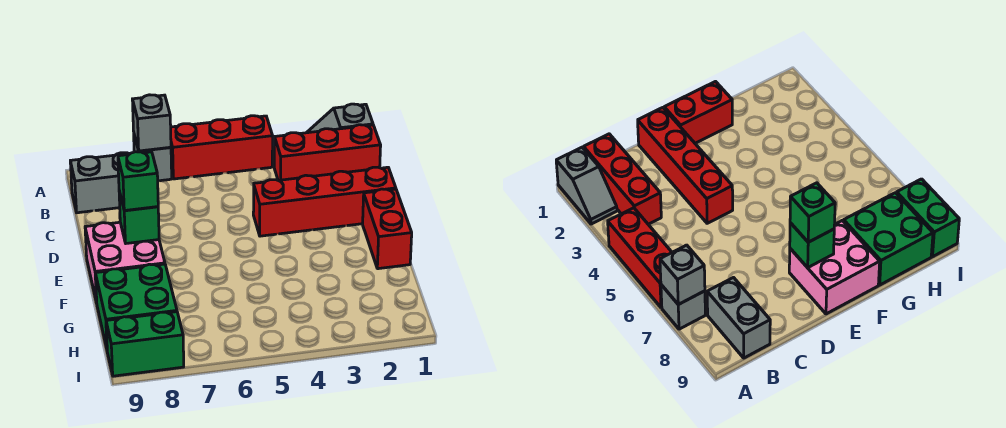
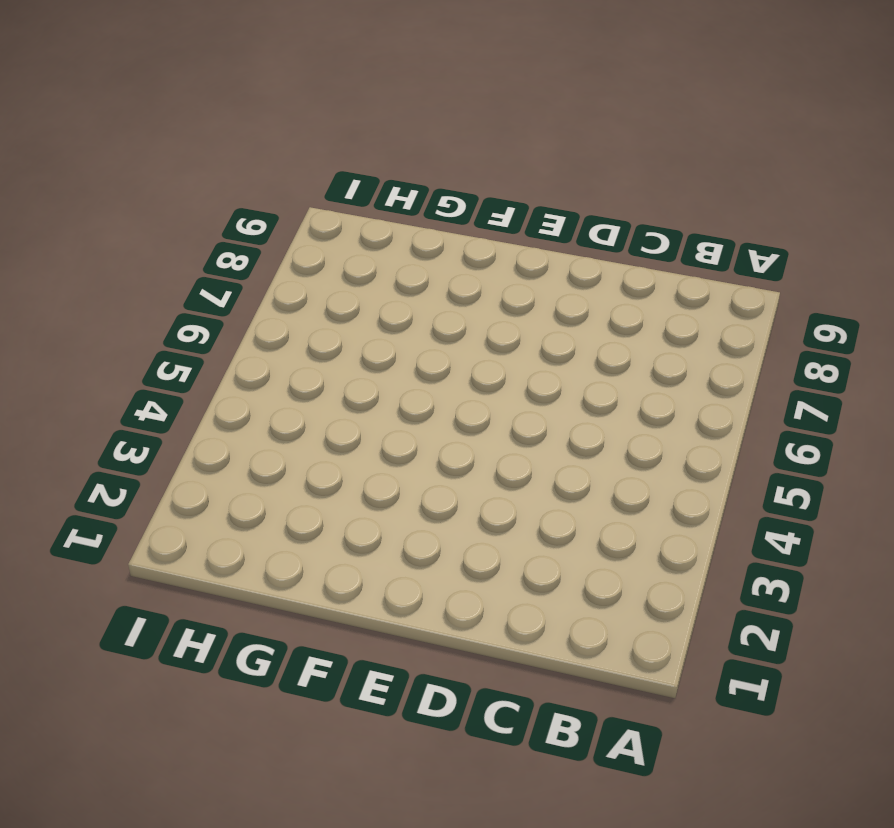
none -> grey 1x2 slope [307,104,373,133]
none -> red 1x3 brick [171,116,273,179]
none -> grey 1x1 brick [134,135,172,181]

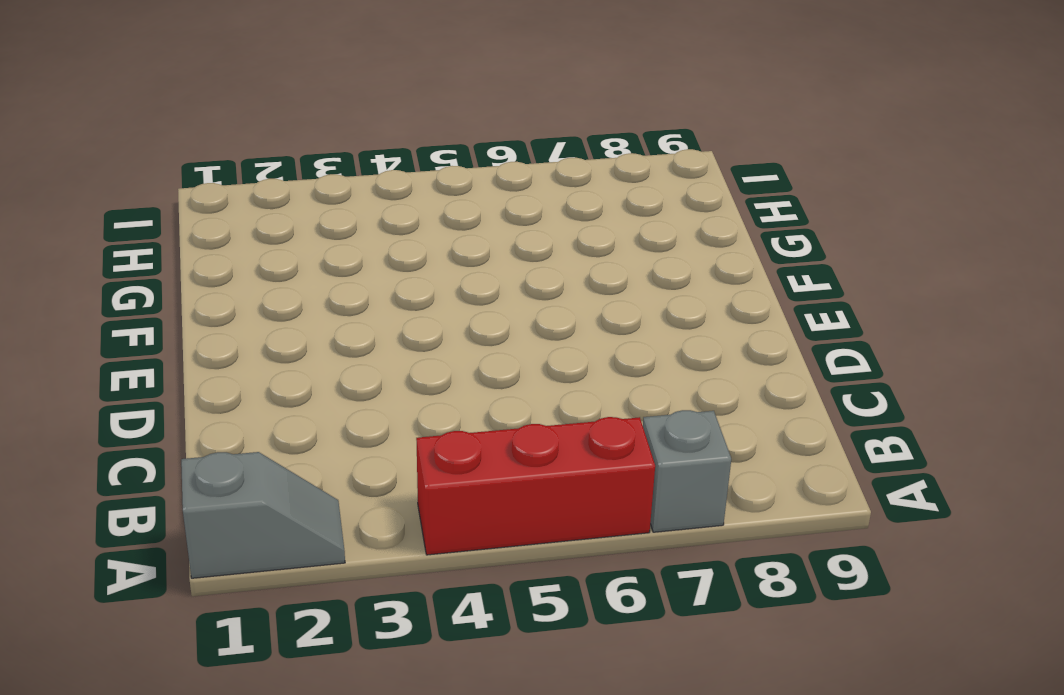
none -> red 1x3 brick [274,125,381,180]
none -> grey 1x2 brick [70,153,129,213]
none -> red 1x4 brick [253,167,396,236]

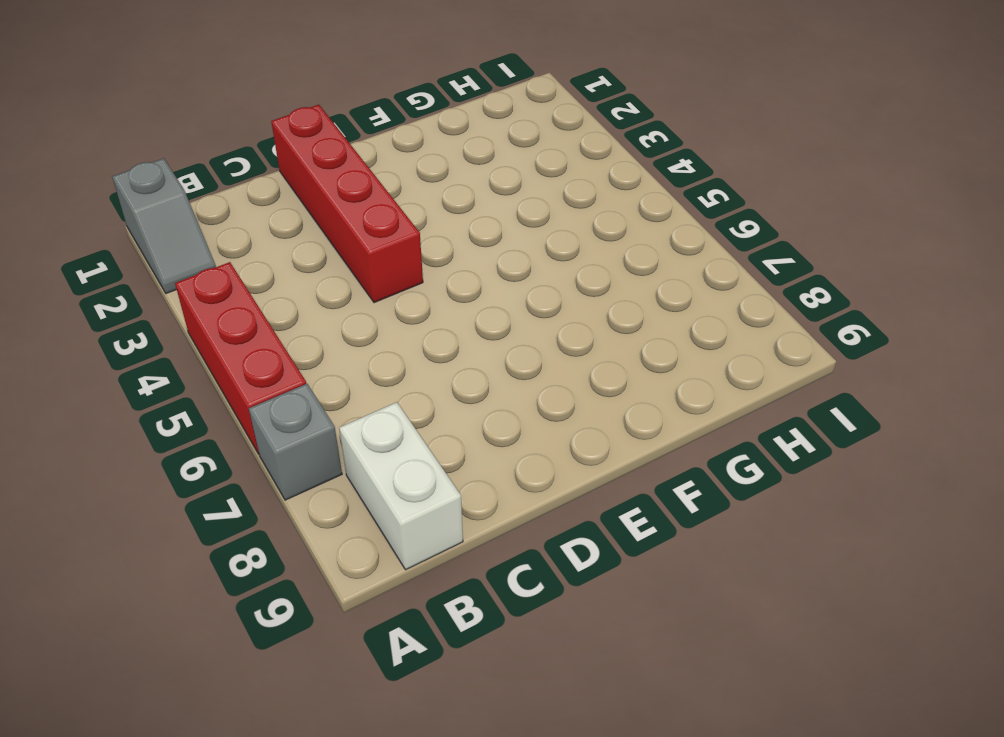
white 1x2 brick [339,402,463,570] -> grey 1x2 brick [70,153,129,213]
none -> red 1x3 brick [274,125,381,180]
none -> red 1x2 brick [363,189,412,269]
none -> pink 2x2 brick [85,222,165,303]

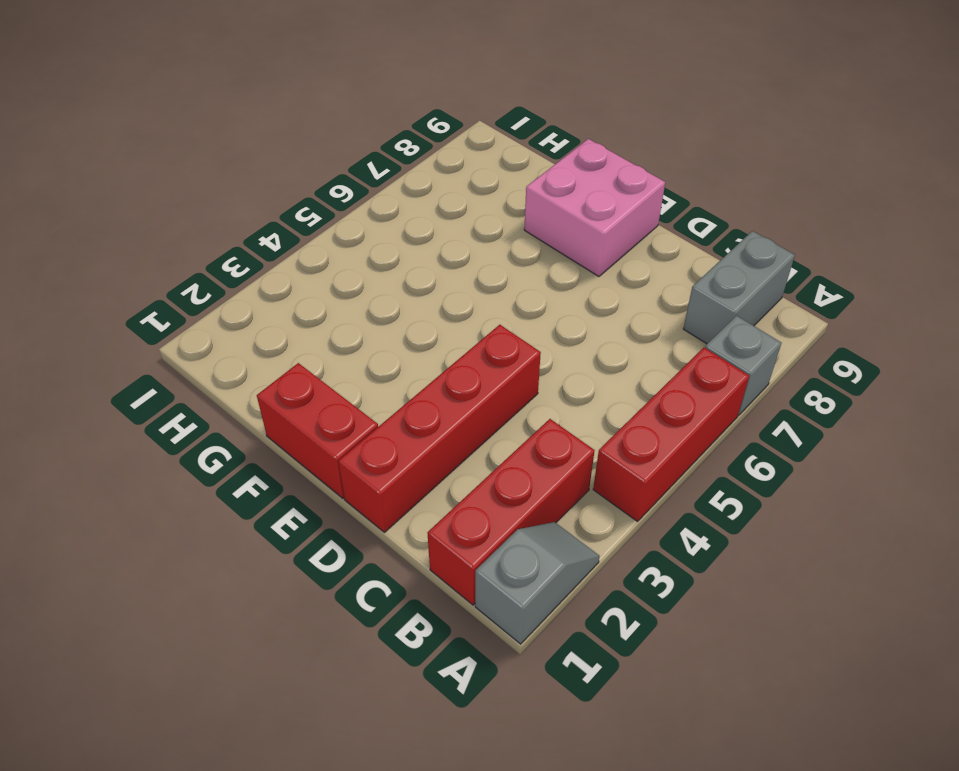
none -> green 2x2 brick [95,264,177,348]
none -> green 1x2 brick [106,312,184,376]
none -> grey 1x1 brick [132,95,171,151]

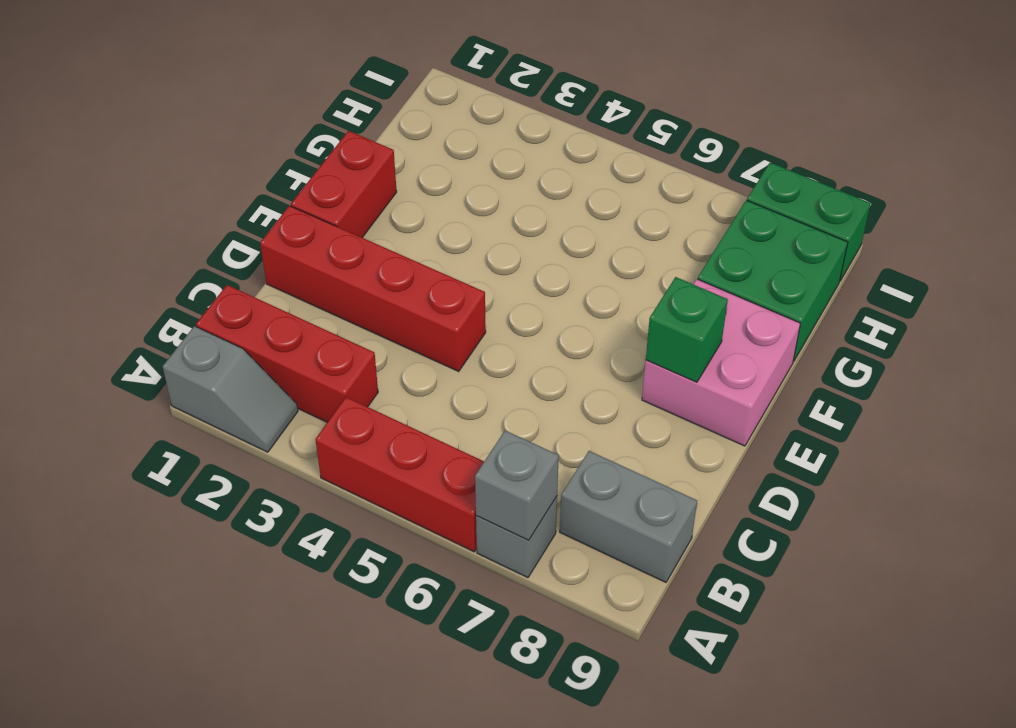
none -> green 1x1 brick [118,152,158,211]

